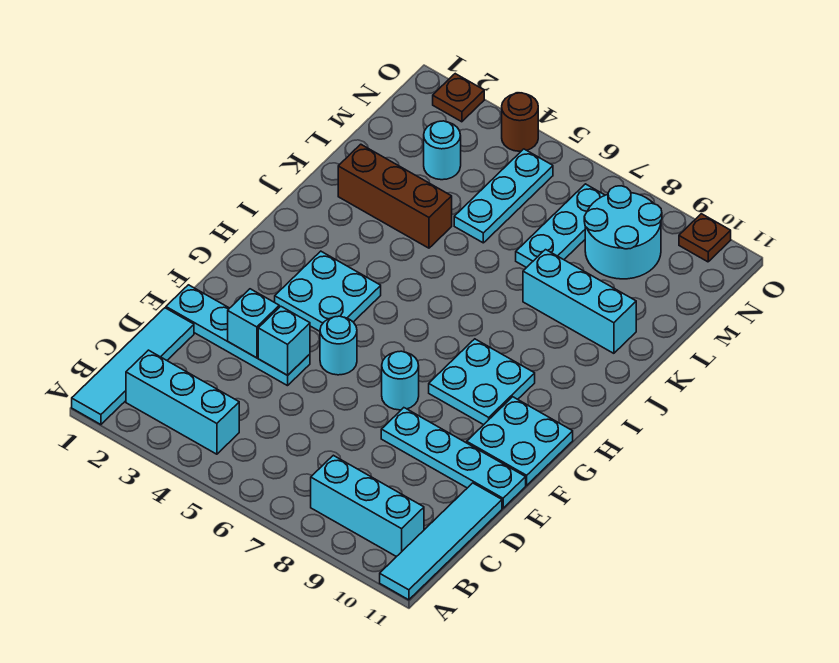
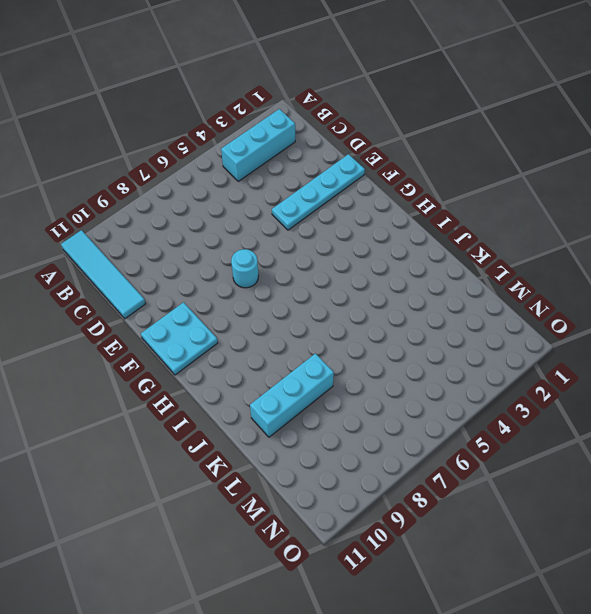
none -> cyan 1x4 tile [72,308,194,425]
none -> cyan 1x3 brick [311,455,424,557]
none -> cyan 1x4 plate [381,408,526,508]

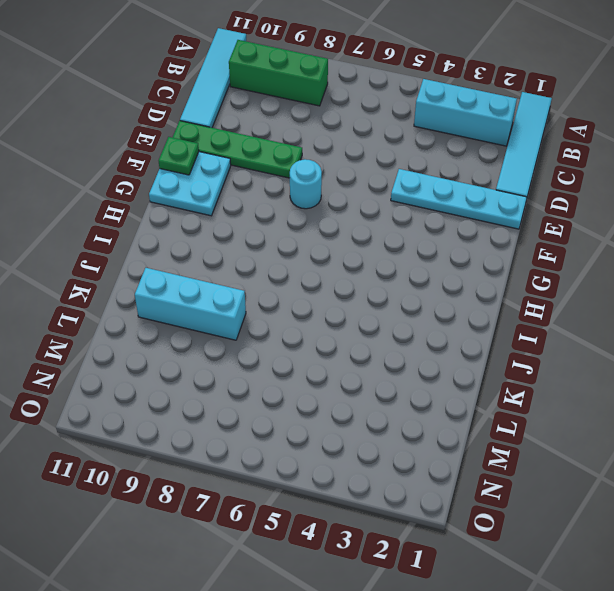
green 1x3 brick [229,40,328,106] -> cyan 1x3 brick [311,455,424,557]
green 1x4 plate [172,121,302,178] -> cyan 1x4 plate [381,408,526,508]
green 1x1 plate [159,137,199,175] -> none
none -> cyan 1x1 round brick [320,316,357,375]
none -> cyan 2x2 plate [275,251,381,331]
none -> cyan 2x2 plate [429,339,535,425]

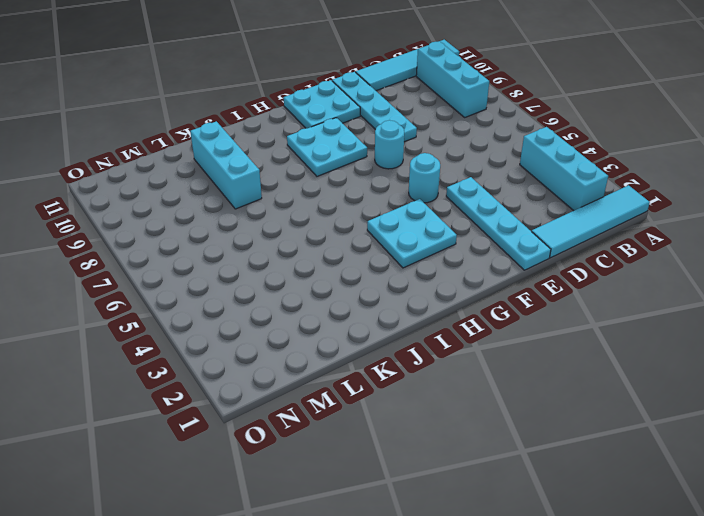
none -> brown 1x3 brick [338,144,452,248]
none -> cyan 1x3 plate [454,149,553,243]
none -> cyan 1x3 plate [516,184,605,268]

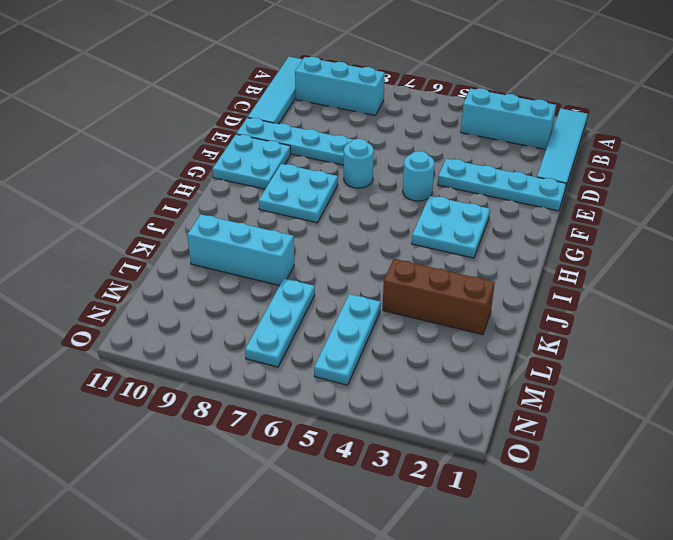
none -> cyan 1x1 round brick [424,121,461,180]
none -> cyan 2x2 round brick [584,186,662,279]
none -> brown 1x1 plate [433,74,484,122]

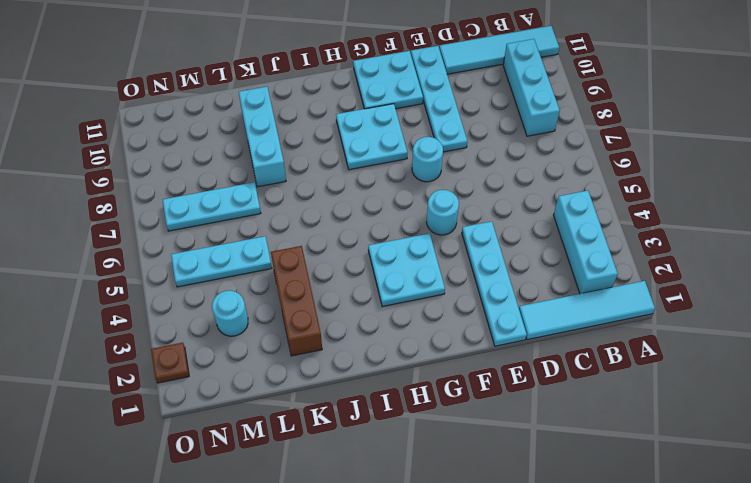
none -> cyan 2x2 round brick [584,186,662,279]
none -> brown 1x1 round brick [502,93,538,151]
none -> brown 1x1 plate [679,214,731,262]

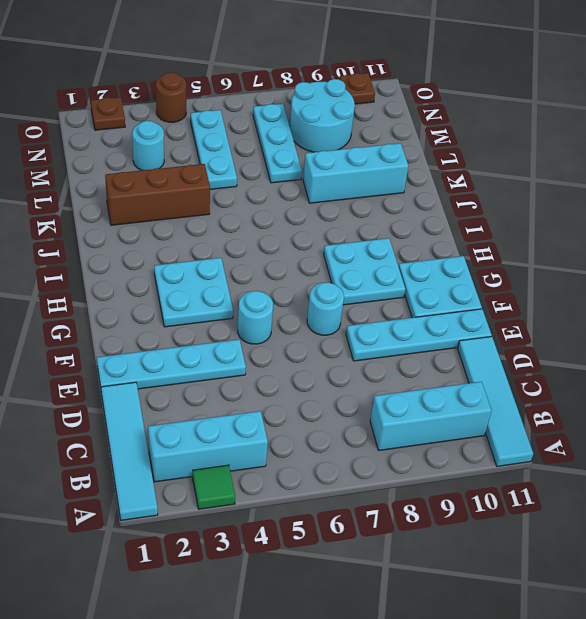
green 1x1 tile [193,465,235,509] -> none
none -> cyan 1x1 brick [228,289,279,358]
none -> cyan 1x1 brick [258,306,310,375]

